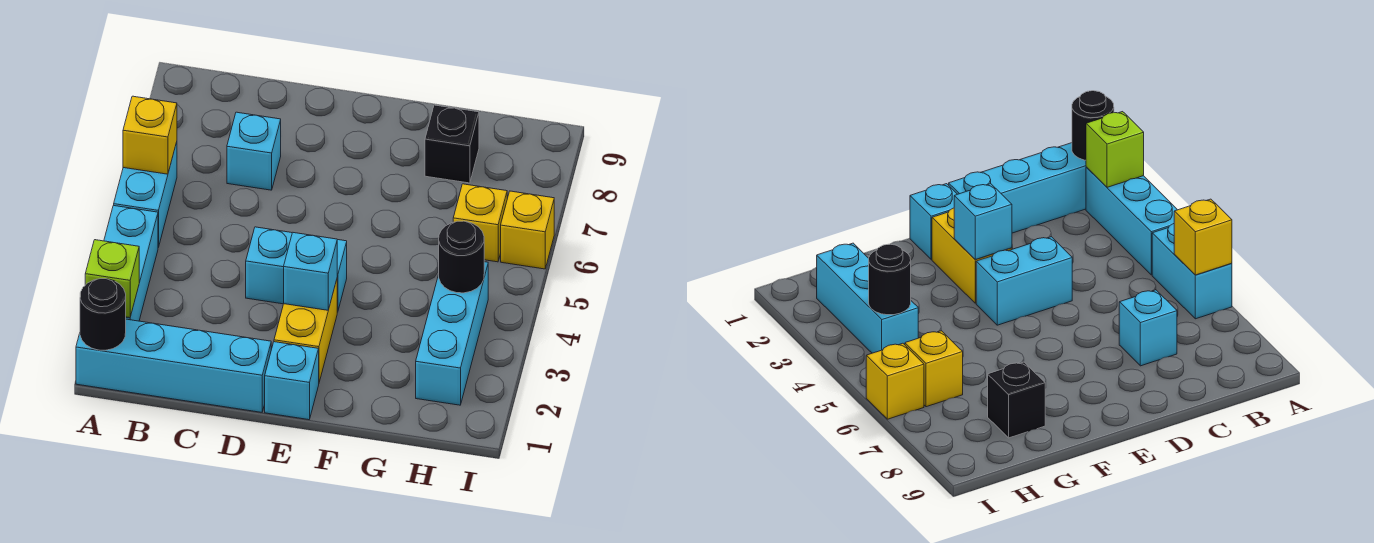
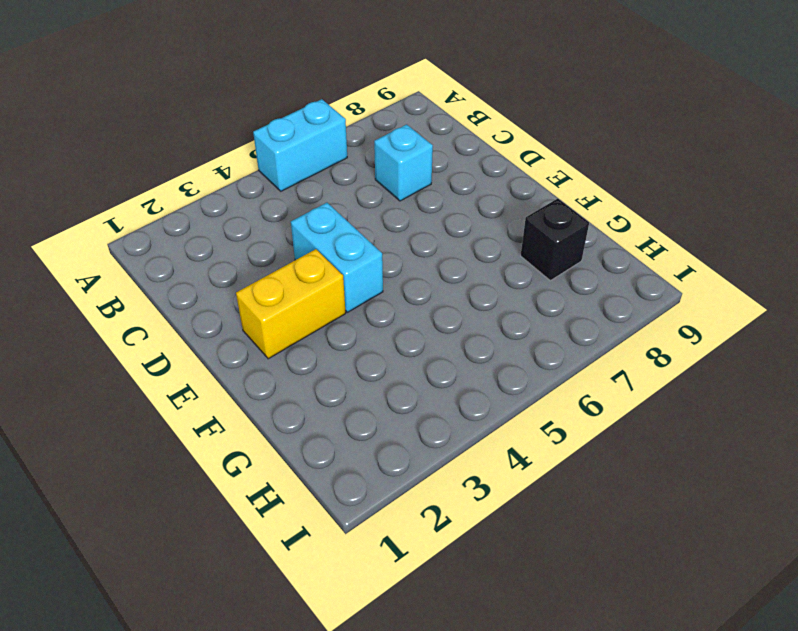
none -> cyan 1x4 brick [76,319,271,412]
none -> cyan 1x3 brick [104,205,158,321]
none -> cyan 1x1 brick [265,342,319,420]

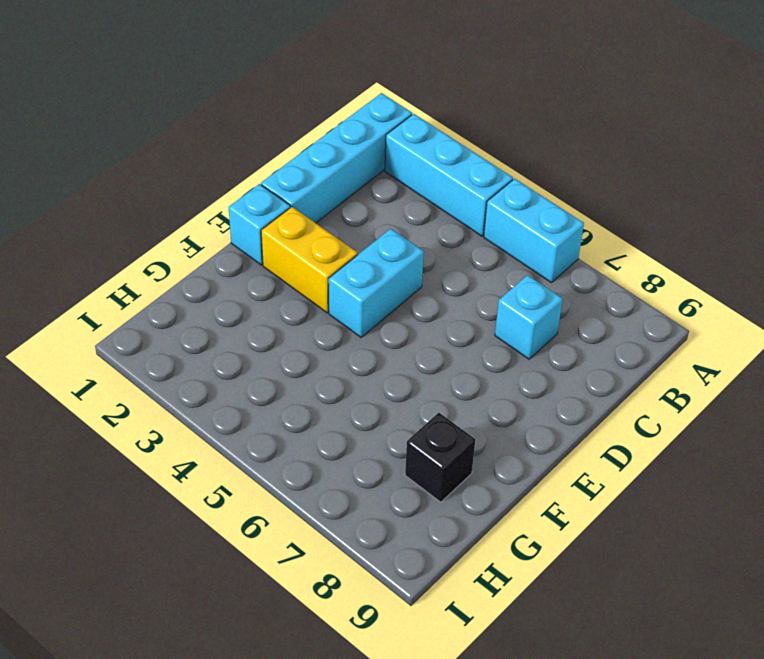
none -> cyan 1x3 brick [416,262,488,405]
none -> yellow 1x1 brick [453,184,507,262]
none -> yellow 1x1 brick [501,191,554,269]

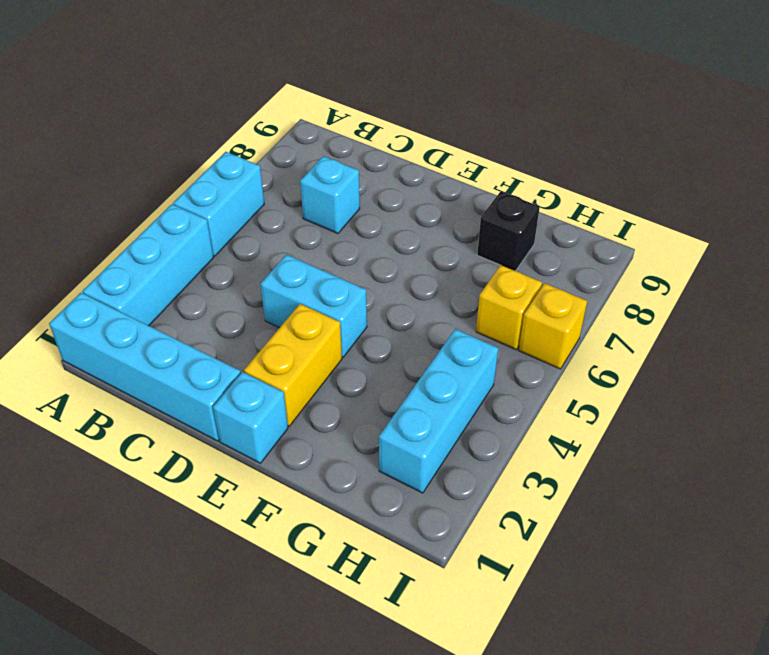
none -> black 1x1 round brick [80,279,126,350]
none -> lime 1x1 brick [85,240,139,318]
none -> yellow 1x1 brick [123,96,177,174]

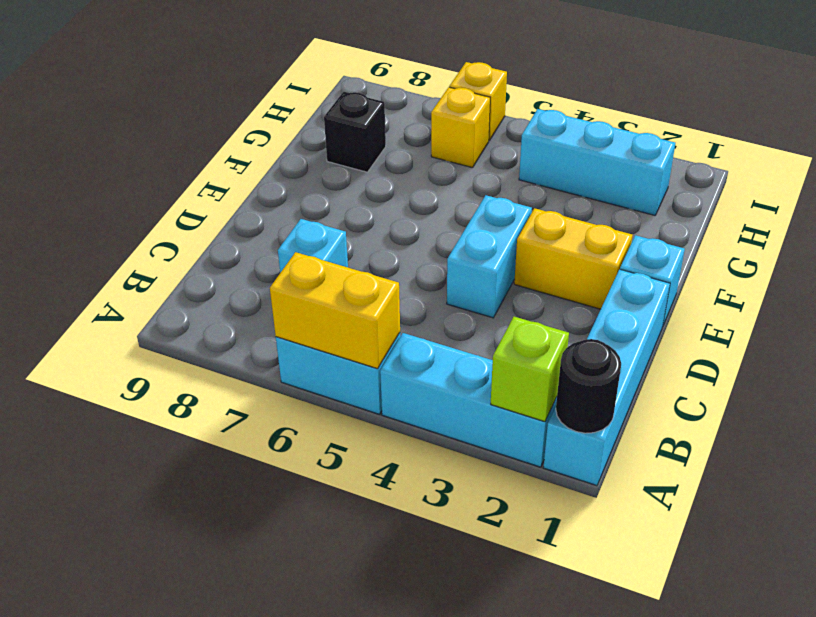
yellow 1x2 brick [270,252,400,369] -> yellow 1x1 brick [123,96,177,174]
none -> cyan 1x1 brick [284,232,337,310]
none -> black 1x1 round brick [439,221,484,293]

